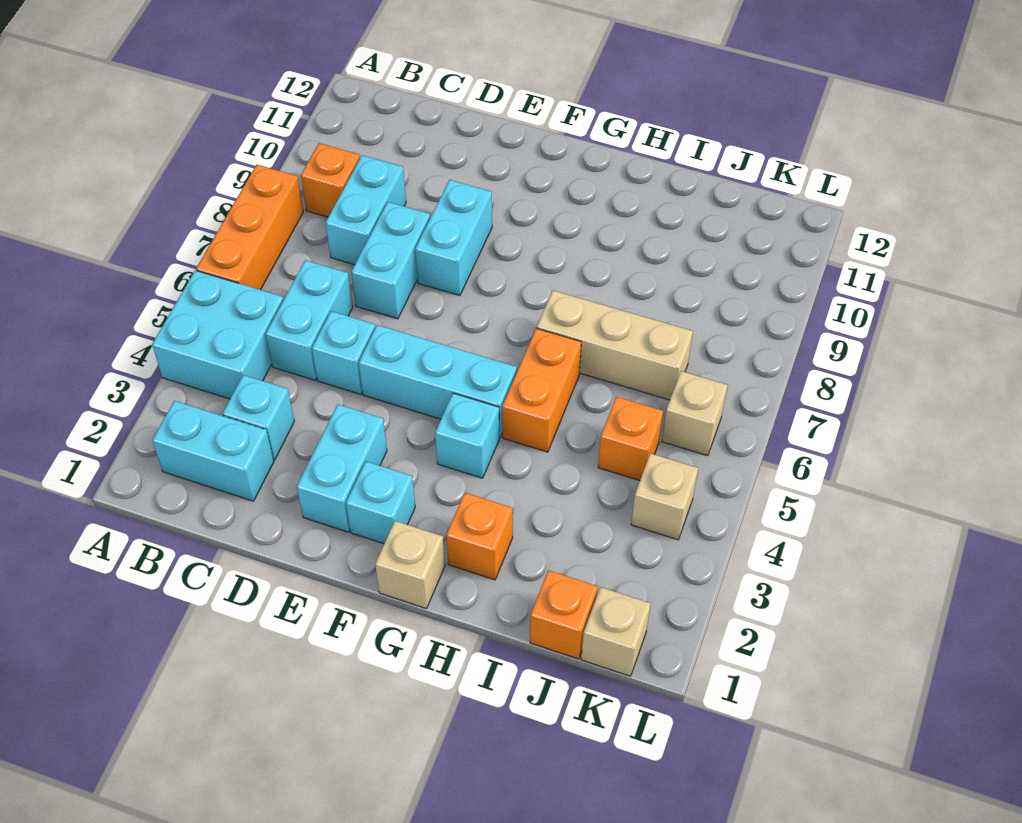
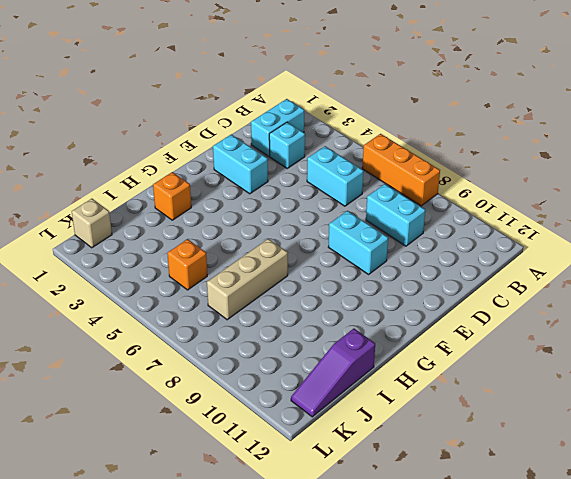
purple 1x3 slope [291,329,375,417] -> none
none -> cyan 2x2 brick [152,270,283,399]
none -> orange 1x1 brick [301,143,360,217]
none -> cyan 1x1 brick [312,311,375,394]

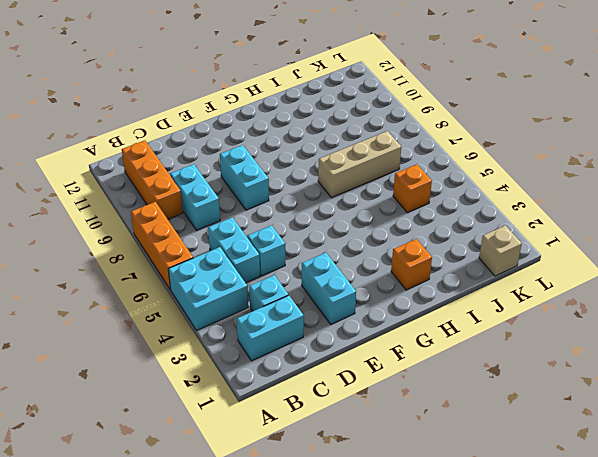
orange 1x3 brick [122,140,183,219] -> orange 1x1 brick [301,143,360,217]
none -> cyan 1x2 brick [351,202,430,319]
none -> cyan 1x3 brick [359,325,517,437]
none -> cyan 1x1 brick [346,461,415,544]

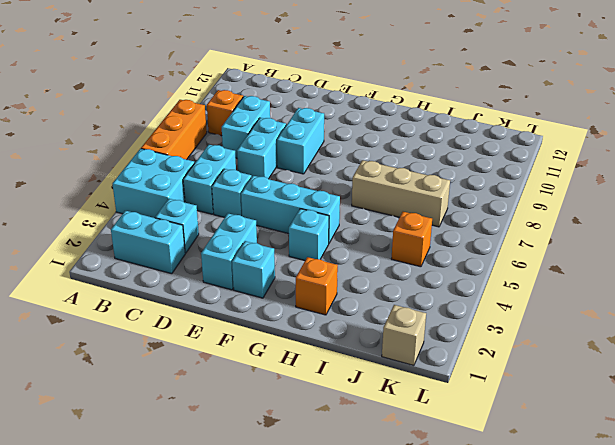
none -> tan 1x1 brick [375,521,445,609]
none -> orange 1x2 brick [502,328,581,452]
none -> orange 1x1 brick [530,570,598,659]

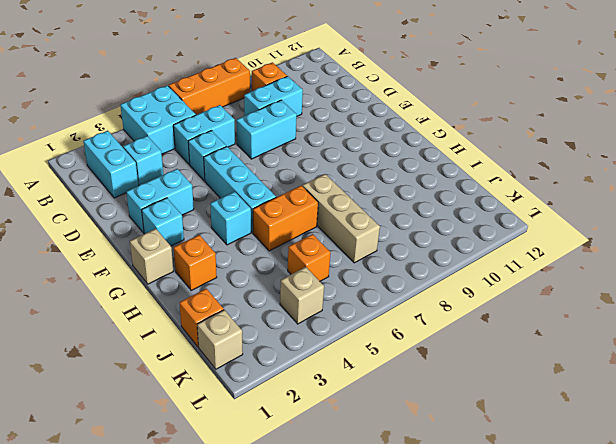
none -> cyan 1x2 brick [415,180,492,296]
none -> tan 1x1 brick [662,371,728,456]

